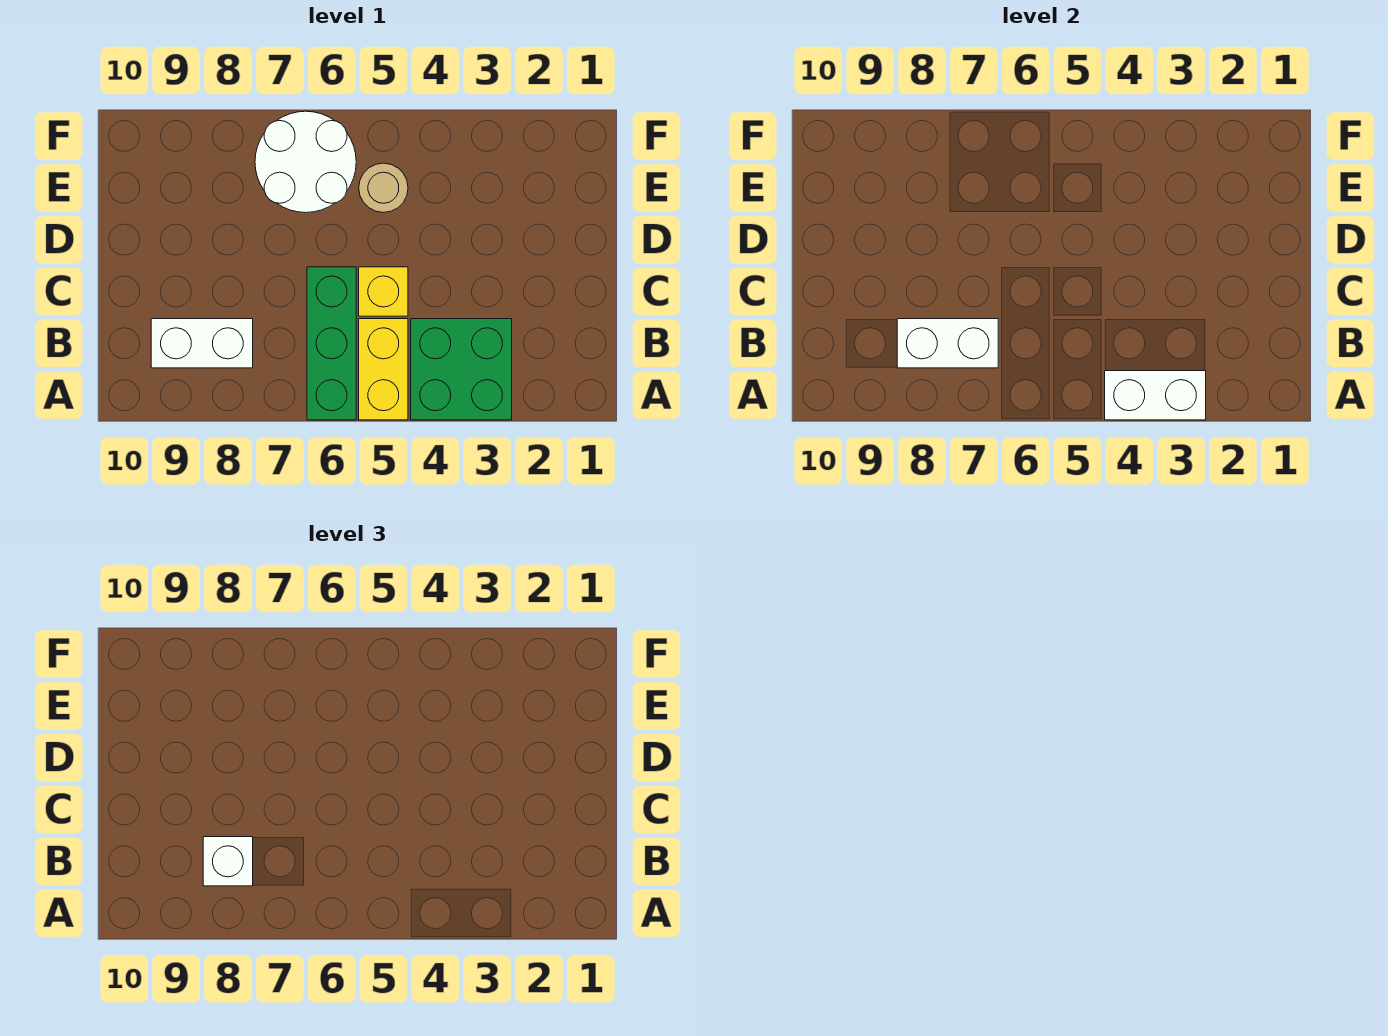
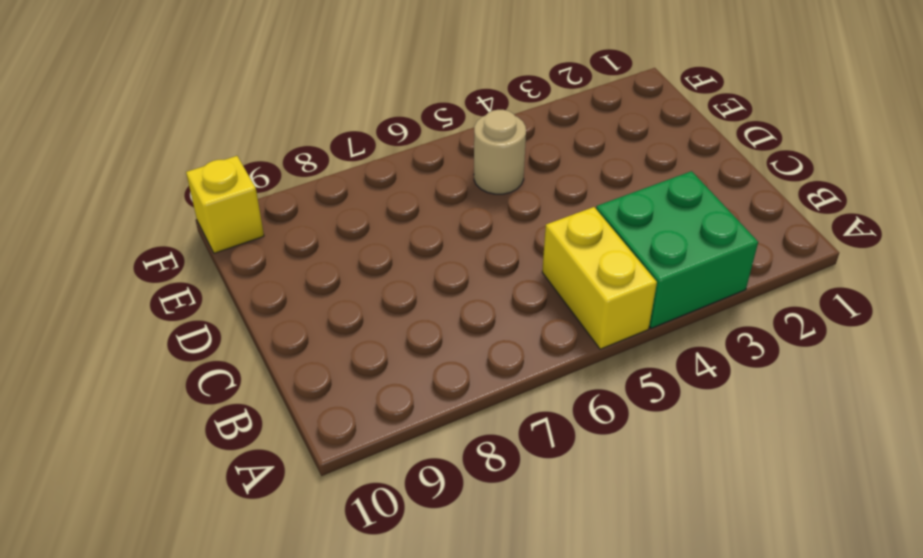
yellow 1x1 brick [186,156,264,253] -> yellow 1x1 brick moved to [359,267,408,316]
none -> green 1x3 brick [307,267,356,420]
none -> white 1x2 brick [151,319,253,368]

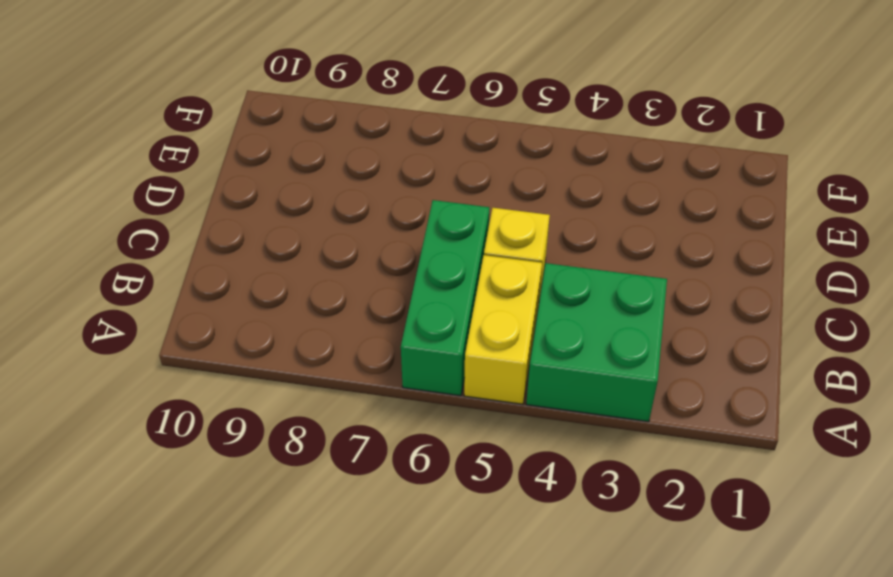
none -> white 1x2 brick [151,319,253,368]
none -> tan 1x1 round brick [359,163,408,213]

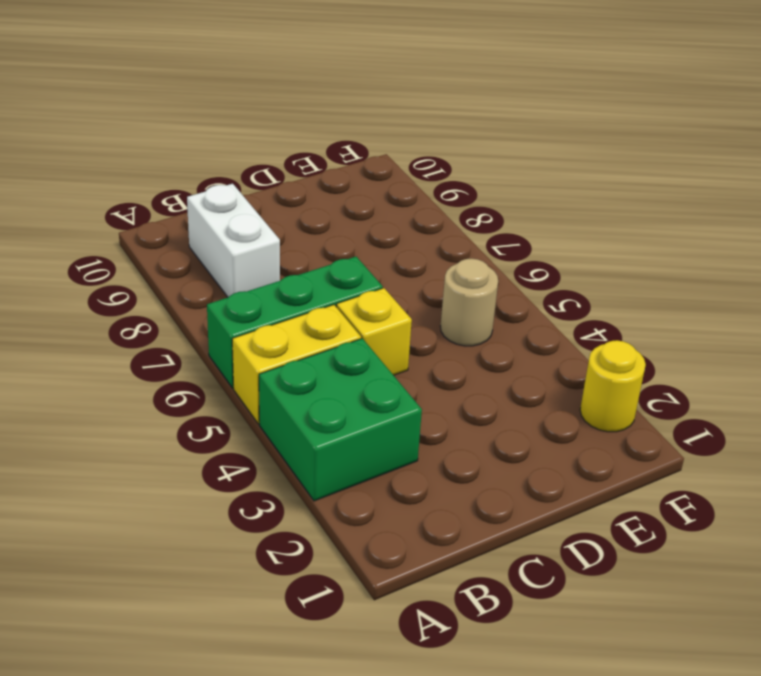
yellow 1x1 round brick [580,340,646,432] -> none
none -> white 2x2 round brick [255,111,356,213]
none -> white 1x2 brick [1105,371,1206,420]

